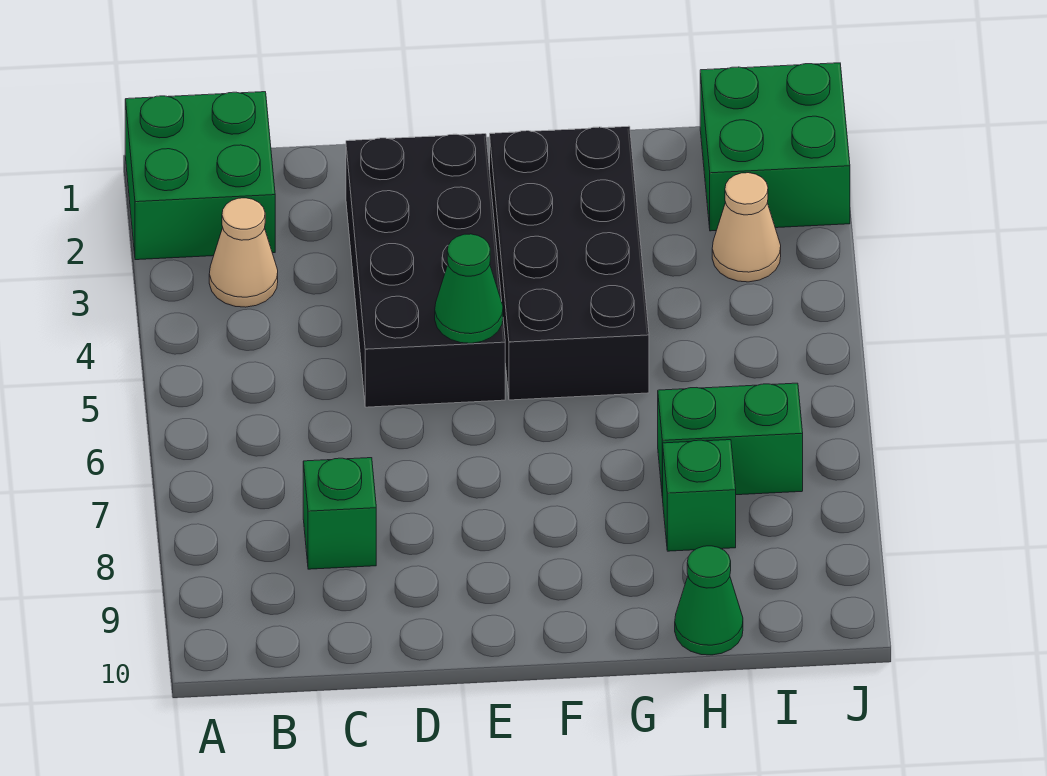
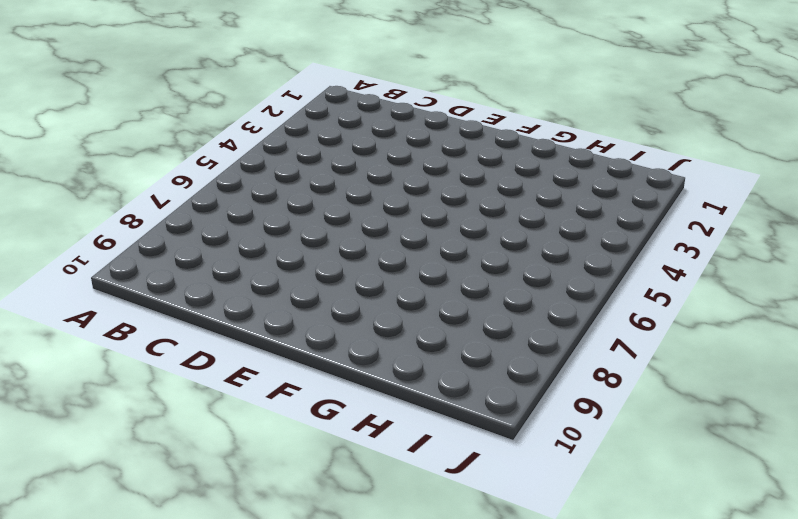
none -> green 2x2 brick [125,92,275,260]
none -> tan 1x1 cone [209,198,278,307]

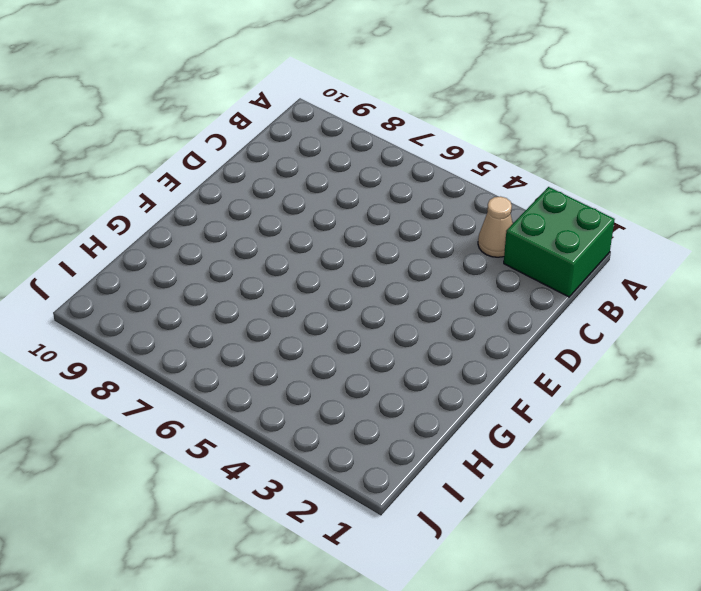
none -> green 1x1 brick [303,458,376,569]
none -> black 2x4 brick [346,134,505,407]

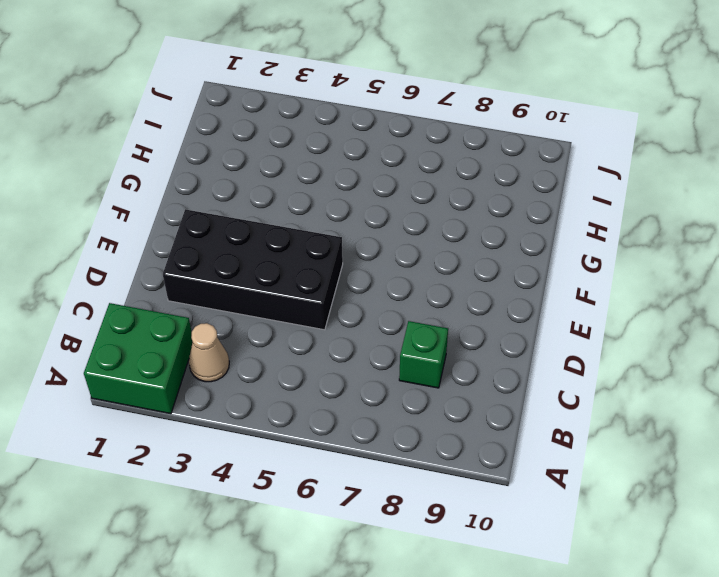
none -> black 2x4 brick [490,126,649,400]
none -> green 1x2 brick [658,383,803,498]

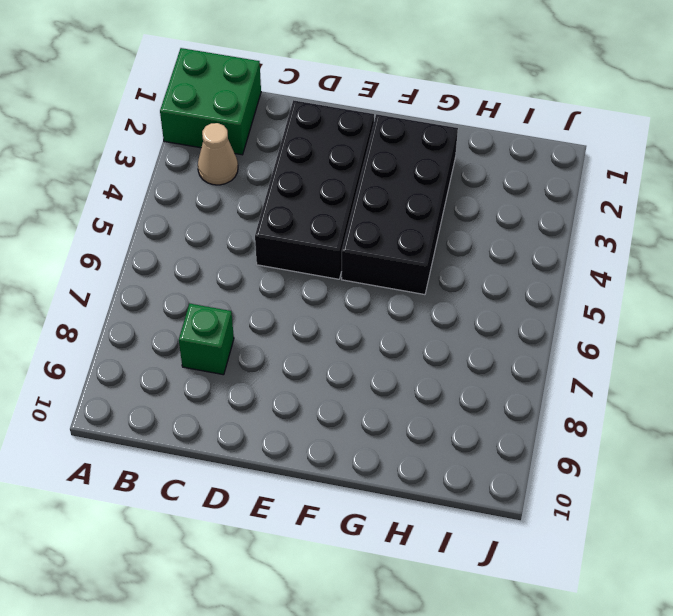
none -> green 1x2 brick [658,383,803,498]
none -> green 1x1 brick [663,440,736,551]

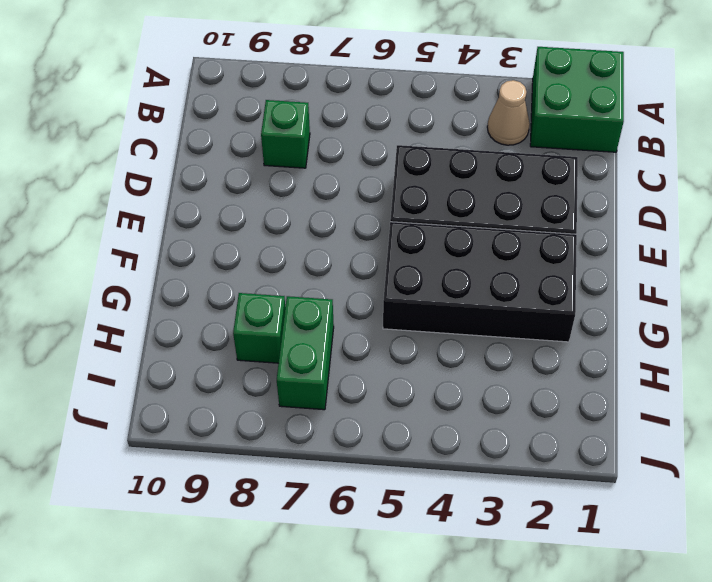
none -> green 1x1 cone [675,546,743,655]
none -> green 2x2 brick [700,63,850,231]

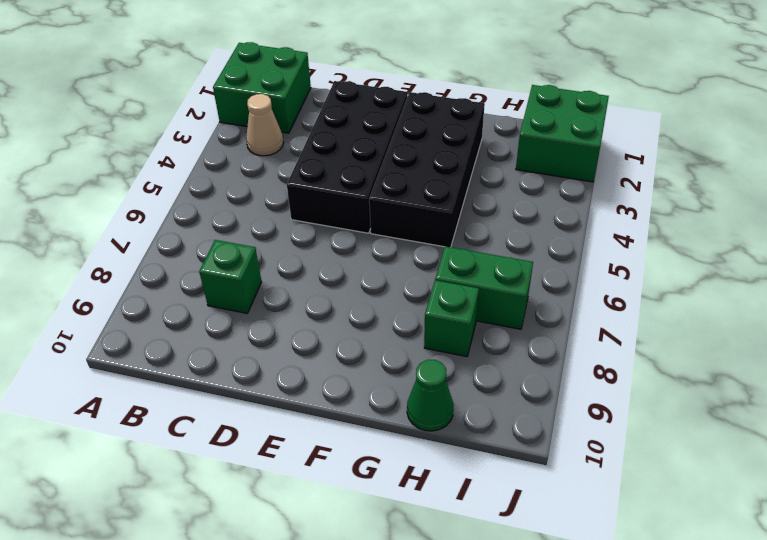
none -> tan 1x1 cone [712,173,781,282]
none -> green 1x1 cone [435,234,503,343]

